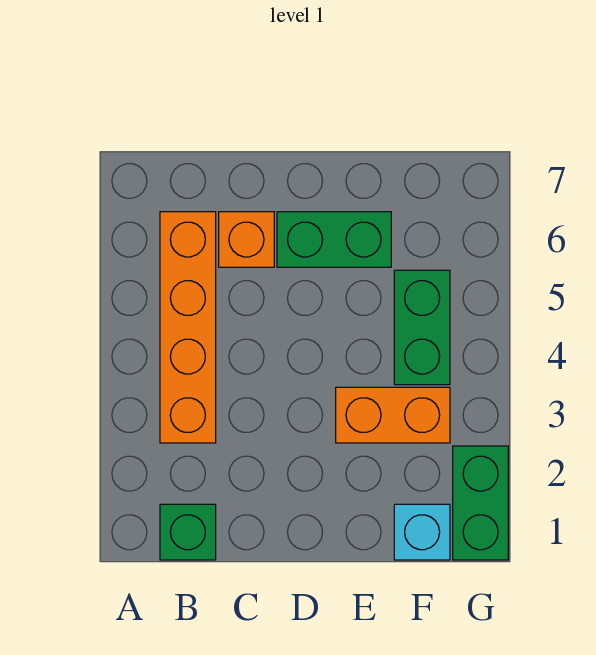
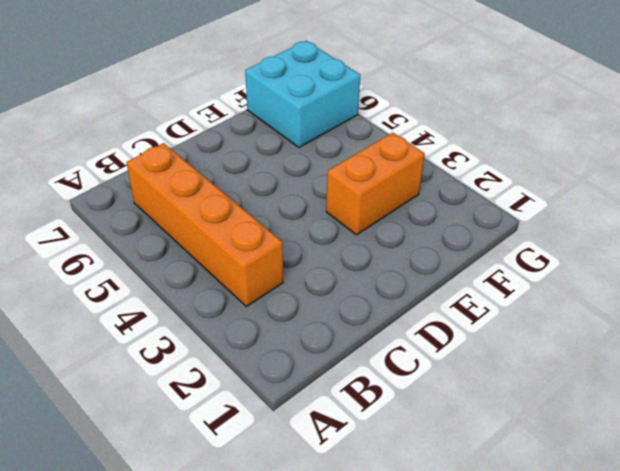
cyan 2x2 brick [245,41,360,147] -> none
none -> green 1x1 brick [160,504,216,560]
none -> orange 1x1 brick [219,212,274,267]

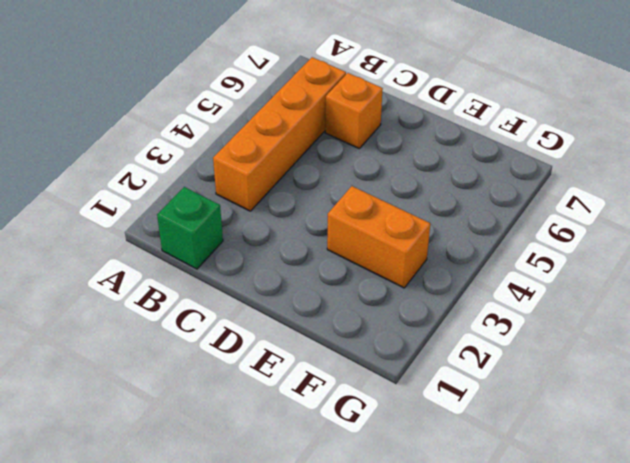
none -> green 1x2 brick [277,212,391,267]
none -> cyan 1x1 brick [394,504,450,560]

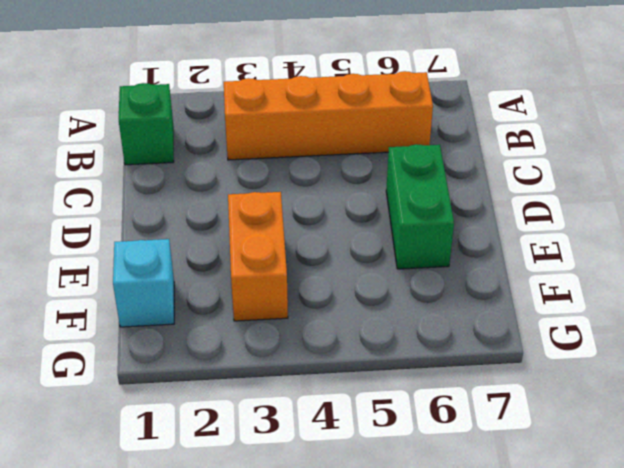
none -> orange 1x1 brick [219,212,274,267]
none -> green 1x2 brick [394,270,450,385]

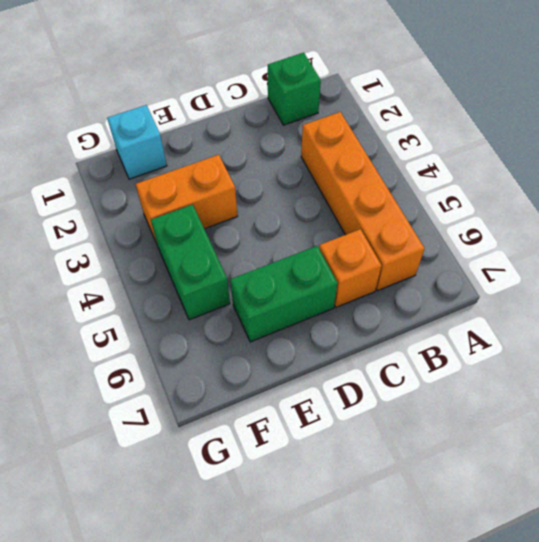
none -> green 1x2 brick [453,446,508,560]

